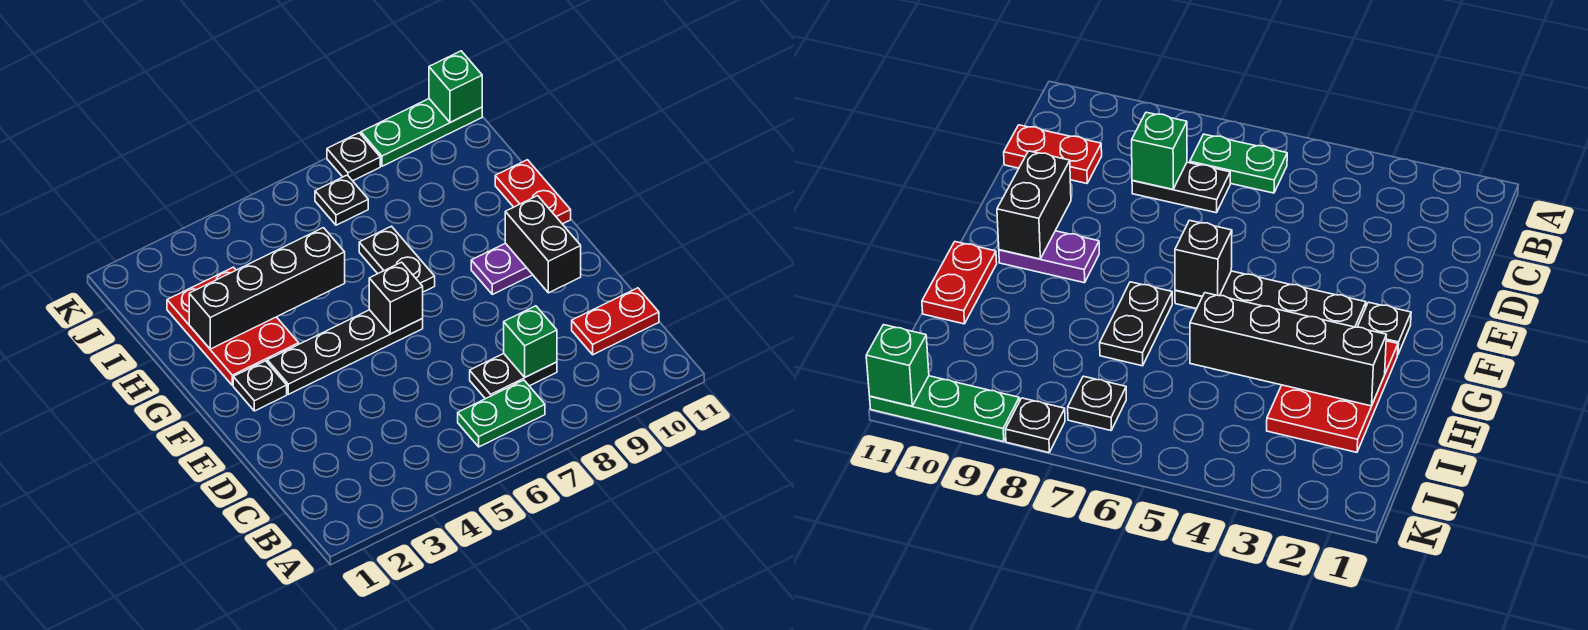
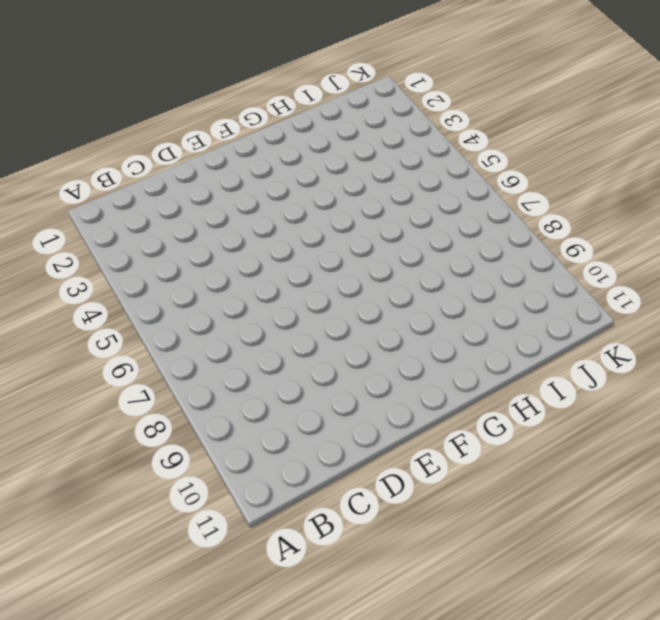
none -> green 1x2 plate [458,380,545,447]
none -> black 1x2 plate [470,354,557,399]
none -> red 1x2 plate [572,288,659,355]

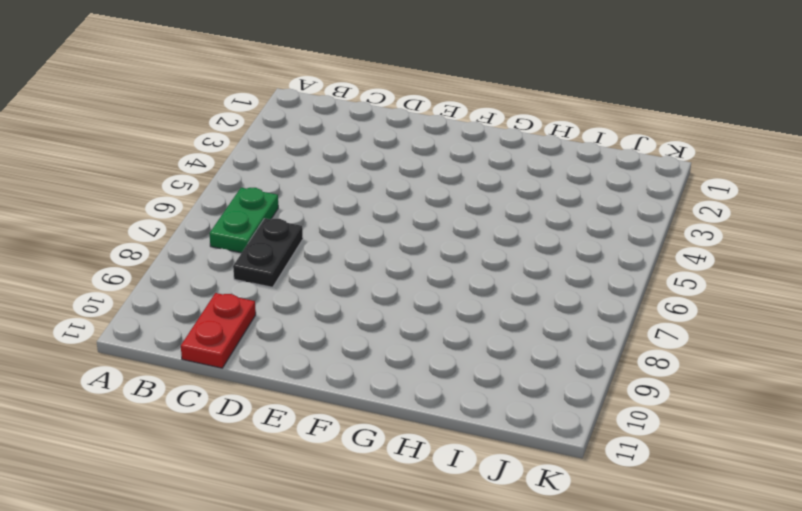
none -> black 1x1 plate [233,361,287,411]
none -> black 1x4 plate [267,310,423,394]
none -> purple 1x2 plate [471,243,532,294]

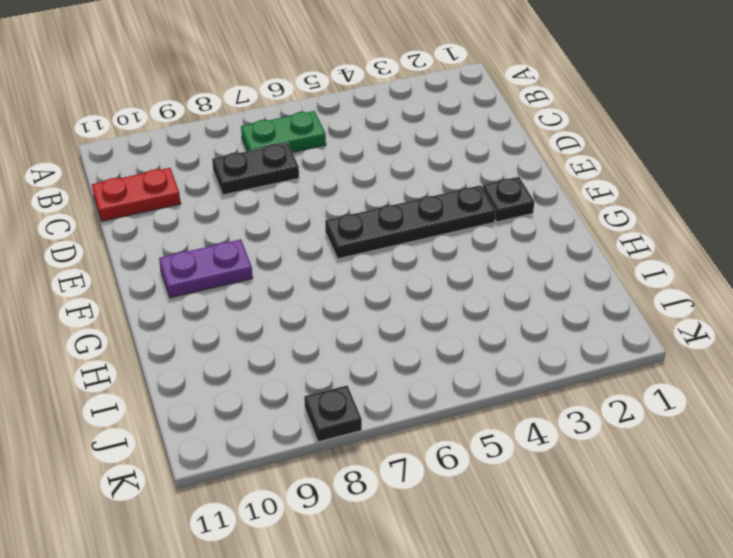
none -> red 2x3 plate [167,267,299,385]
none -> black 1x2 plate [359,226,435,292]
none -> red 1x2 plate [495,160,571,224]

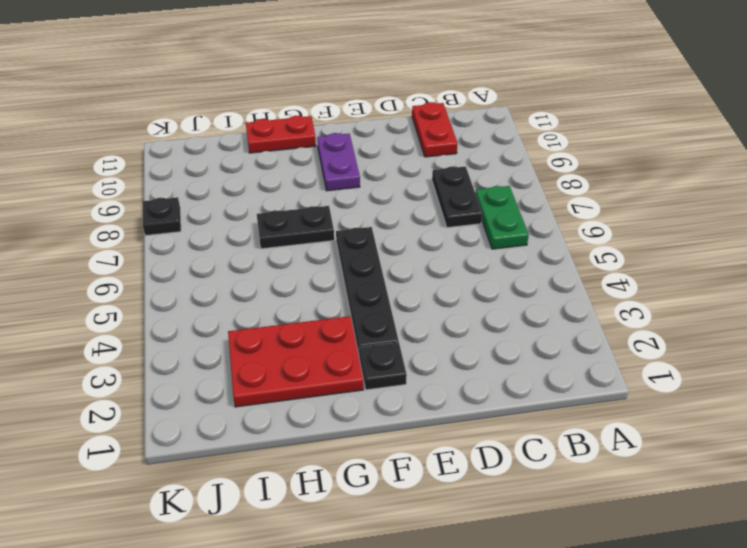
none -> black 1x1 plate [315,175,368,225]
none -> green 1x3 plate [361,99,482,166]
none -> green 1x1 brick [504,306,557,377]

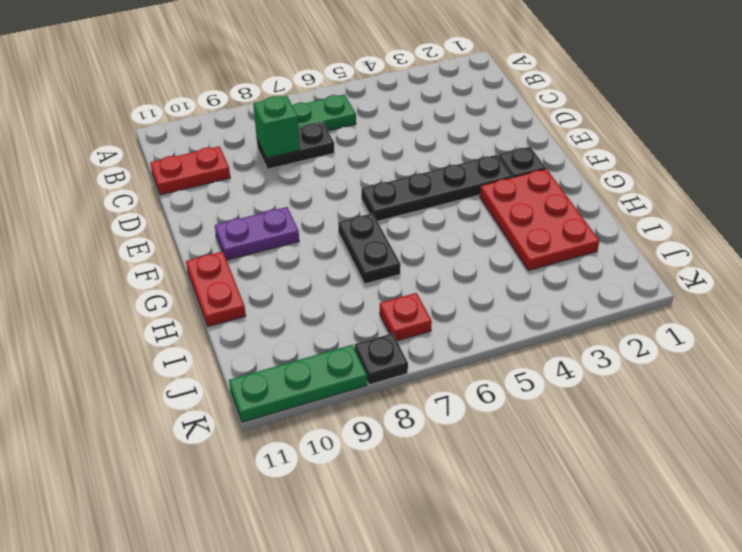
red 1x1 plate [380,293,432,341] -> black 1x1 plate [315,175,368,225]
none -> black 1x2 brick [505,196,581,293]
none -> black 1x1 brick [369,262,423,334]
none -> black 1x4 brick [189,228,345,349]

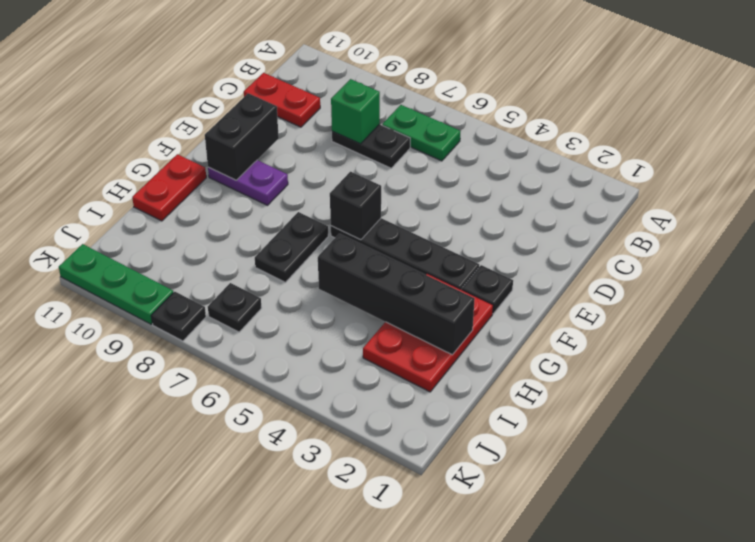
none -> green 1x1 brick [429,51,482,123]

